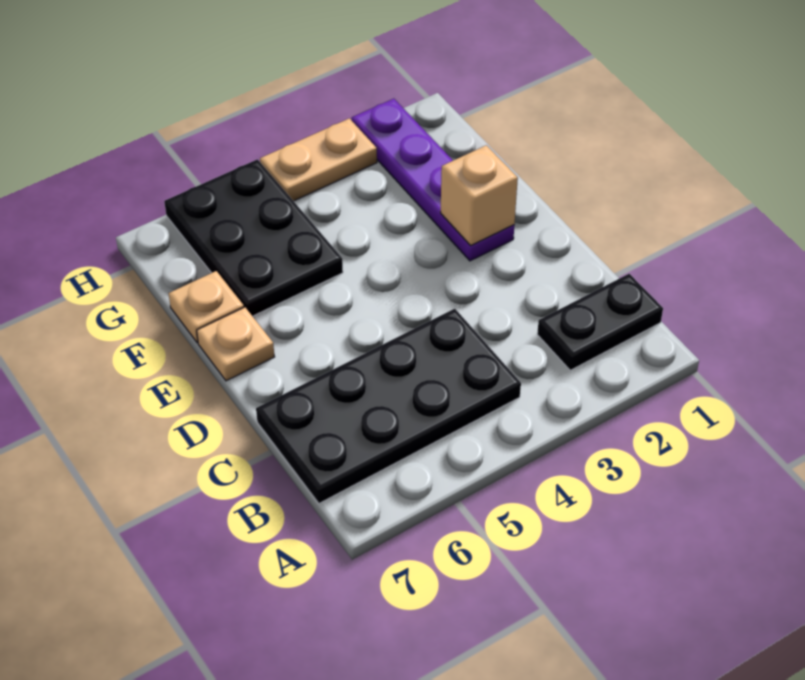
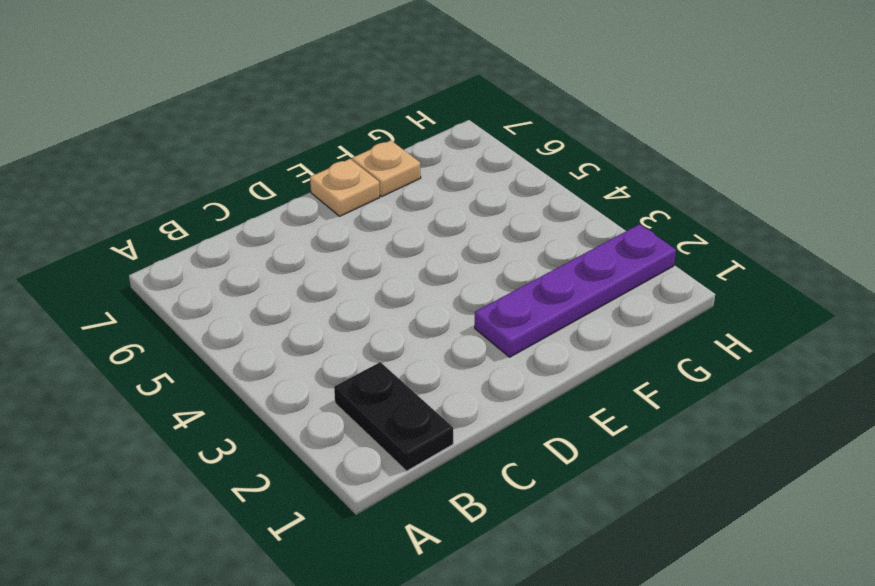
none -> black 2x4 plate [256,309,521,503]
none -> black 2x3 plate [164,159,343,316]

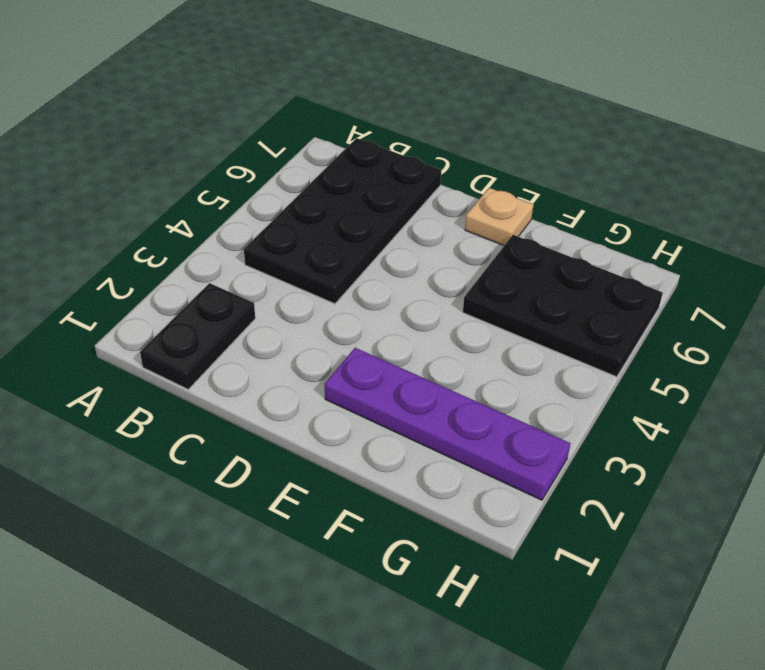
none -> tan 1x1 plate [168,271,244,343]
none -> tan 1x2 plate [260,118,377,201]

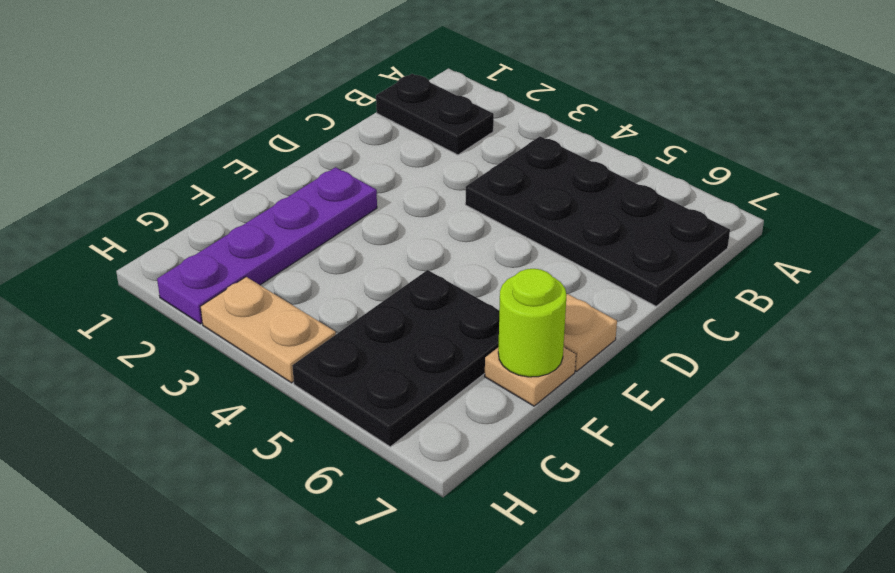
lime 1x1 round brick [498,269,566,377] -> none
none -> tan 1x1 brick [441,145,518,245]

